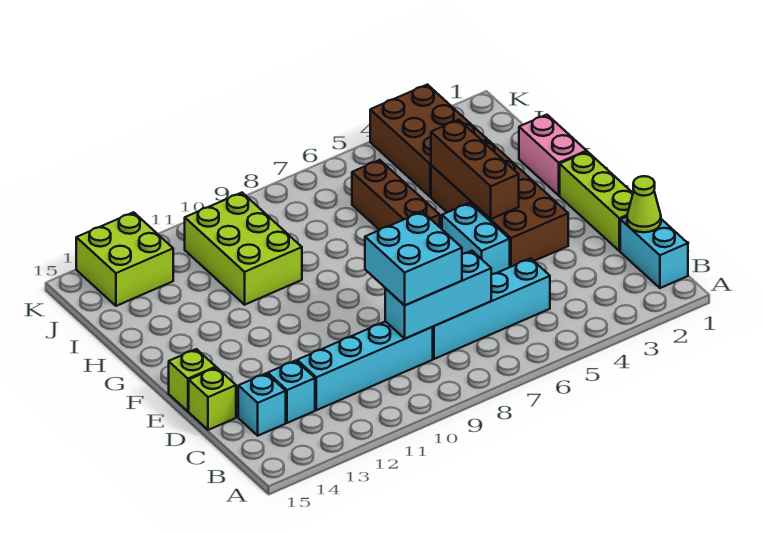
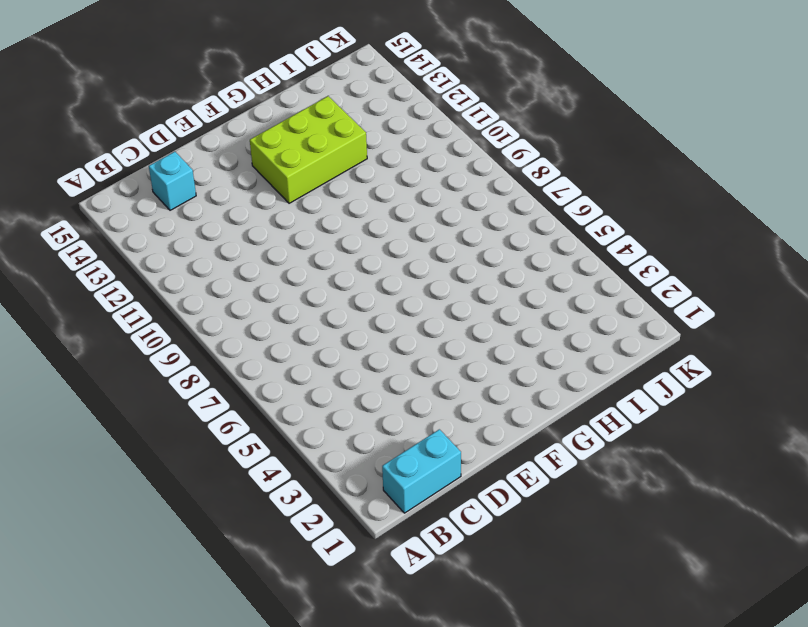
lime 2x3 brick [250,96,367,203] -> lime 2x3 brick moved to [185,193,302,305]
none -> cyan 1x4 brick [433,258,550,359]
none -> cyan 1x4 brick [297,321,433,410]
none -> cyan 1x1 brick [268,361,315,423]

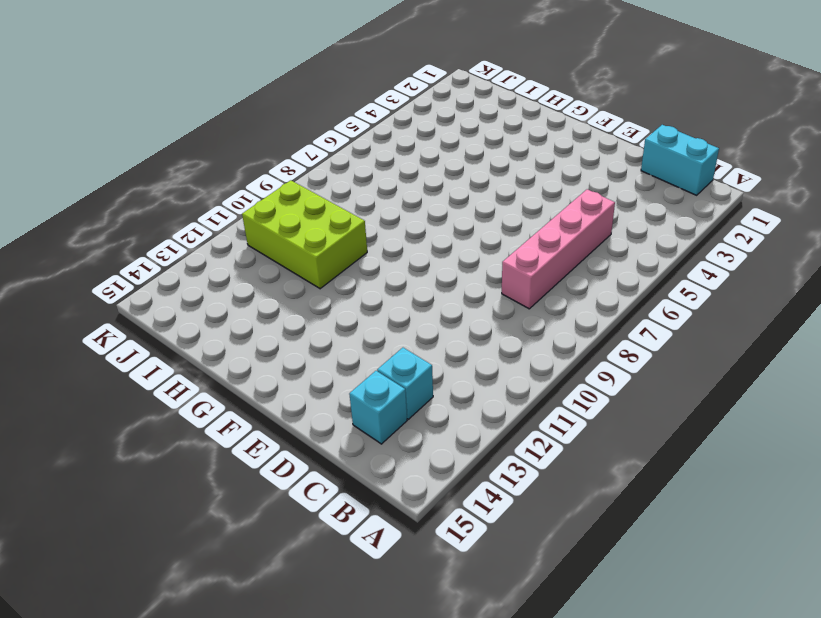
pink 1x4 brick [502,189,615,309] -> cyan 1x4 brick [433,258,550,359]
none -> cyan 1x4 brick [297,321,433,410]
none -> lime 1x3 brick [560,152,633,251]
none -> lime 1x1 brick [189,368,236,430]

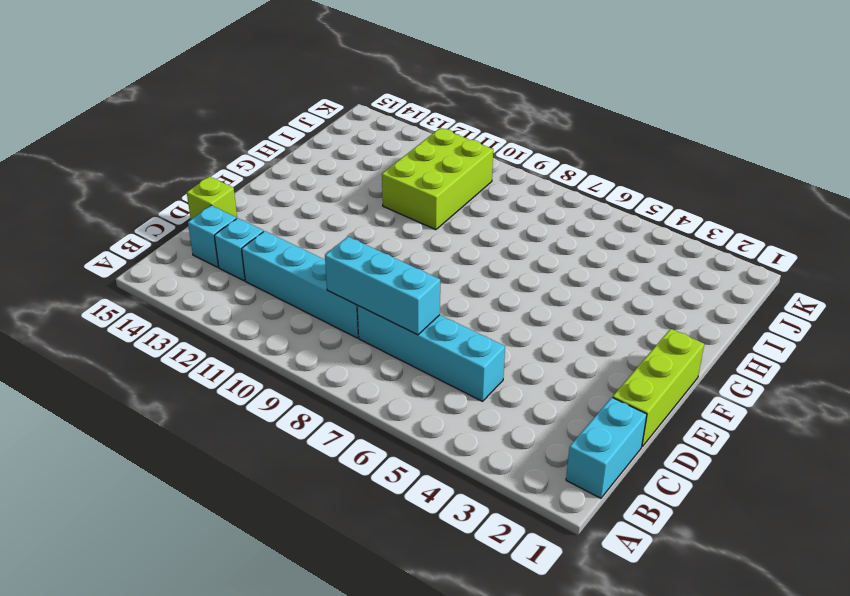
none -> brown 2x4 brick [431,140,568,267]
none -> cyan 1x2 brick [442,203,510,274]
none -> lime 1x1 brick [169,349,216,411]

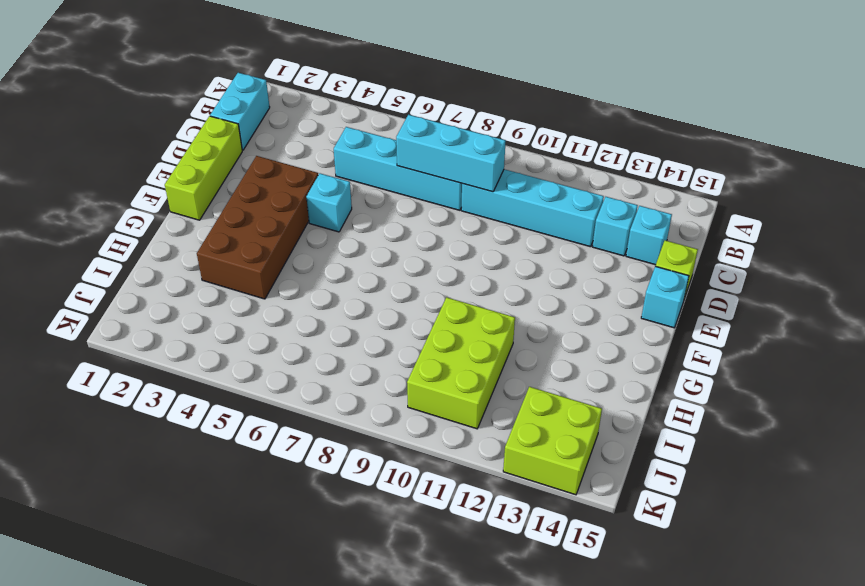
cyan 1x1 brick [306,173,352,232] -> cyan 1x2 brick [442,203,510,274]
cyan 1x1 brick [641,266,689,328] -> lime 1x1 brick [169,349,216,411]
none -> pink 1x2 brick [519,115,587,195]
none -> brown 1x3 brick [352,160,440,230]
none -> brown 2x3 brick [370,85,487,197]

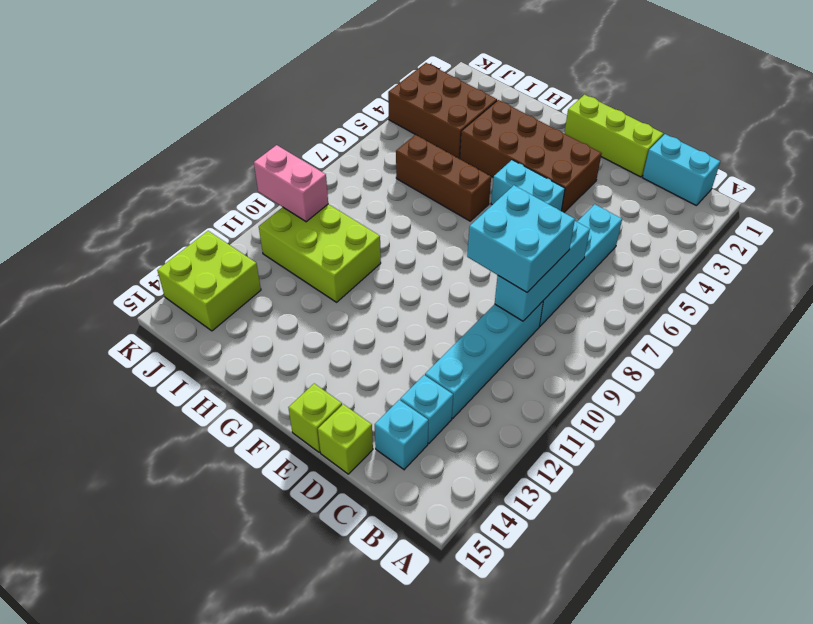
pink 1x2 brick [254,145,328,222] -> pink 1x2 brick moved to [519,115,587,195]
none -> lime 1x1 cone [627,176,661,232]
none -> brown 1x3 brick [431,120,519,219]

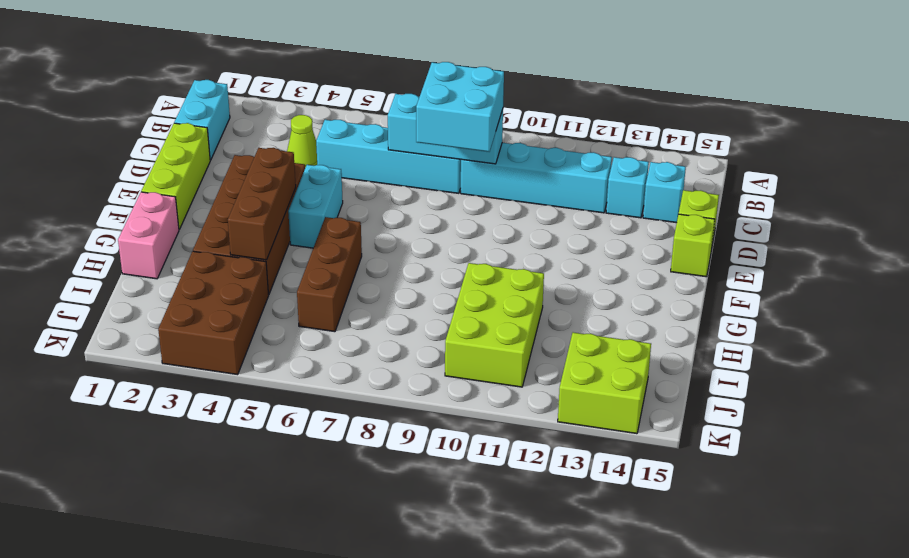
lime 1x1 cone [287,115,317,168] -> lime 1x1 cone moved to [627,176,661,232]

